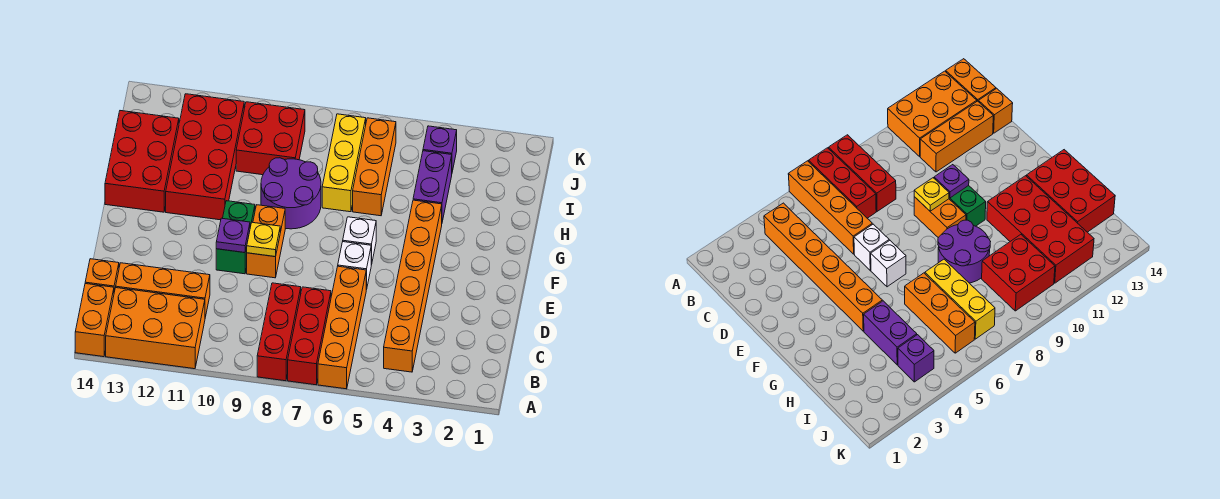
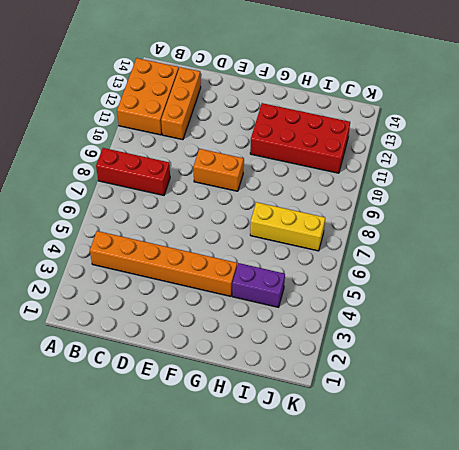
none -> orange 1x4 brick [318,266,366,389]
none -> red 1x3 brick [288,287,331,385]
none -> orange 1x2 brick [75,284,114,357]

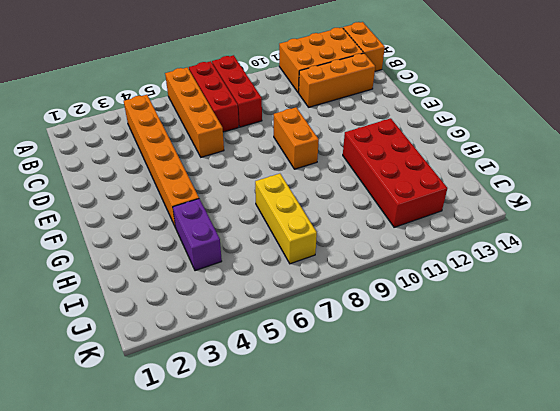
none -> orange 1x1 brick [85,259,119,292]
none -> white 1x1 brick [338,242,371,290]
none -> green 1x2 brick [216,201,255,274]

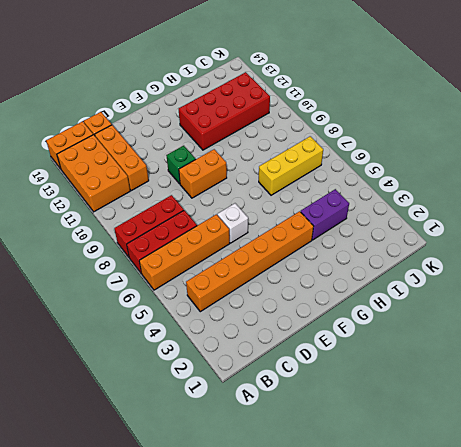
green 1x1 brick [166,146,196,184] -> green 1x2 brick [216,201,255,274]
none -> white 1x1 brick [343,217,376,265]
none -> purple 2x2 round brick [261,158,321,229]
none -> red 2x3 brick [105,111,179,212]

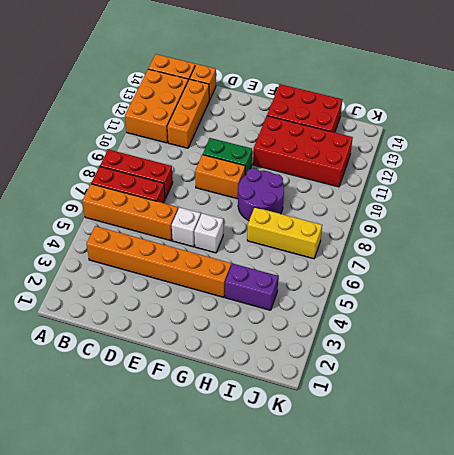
none -> orange 1x3 brick [353,118,396,216]
none -> red 2x2 brick [236,102,305,175]
none -> purple 1x1 brick [423,126,457,172]

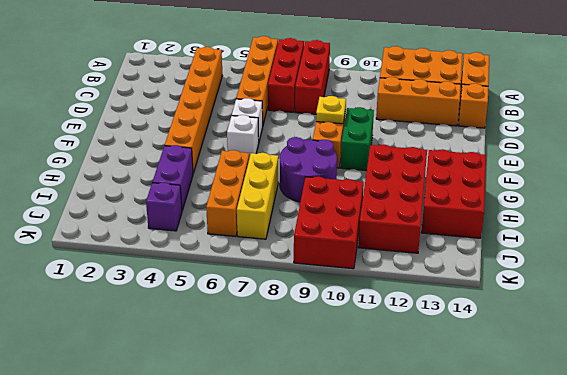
red 2x3 brick [294,177,364,269] -> red 2x2 brick [236,102,305,175]
none -> purple 1x1 plate [216,218,250,253]

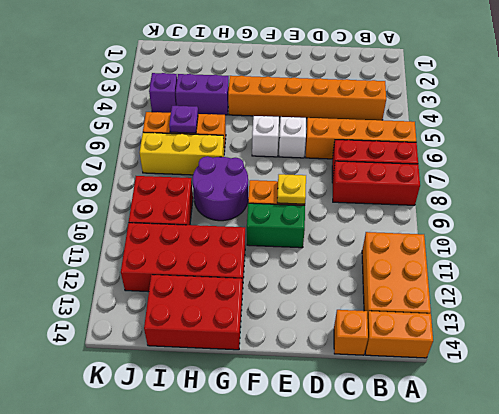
purple 1x1 plate [169,106,198,133] -> purple 1x1 plate moved to [216,218,250,253]
none -> orange 1x3 brick [116,263,210,317]

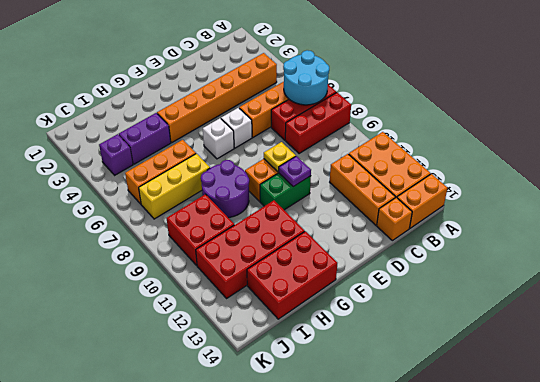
cyan 2x2 round brick [283,50,329,105] -> none

